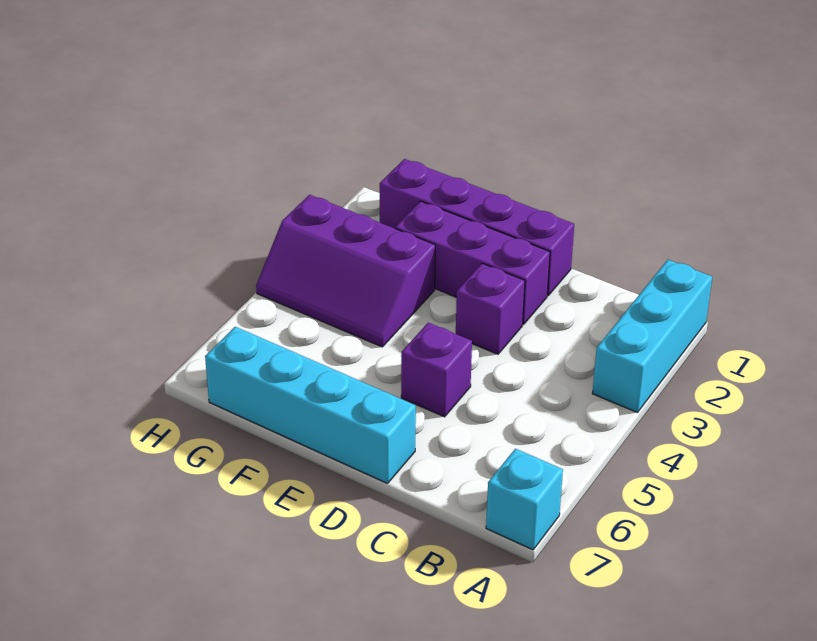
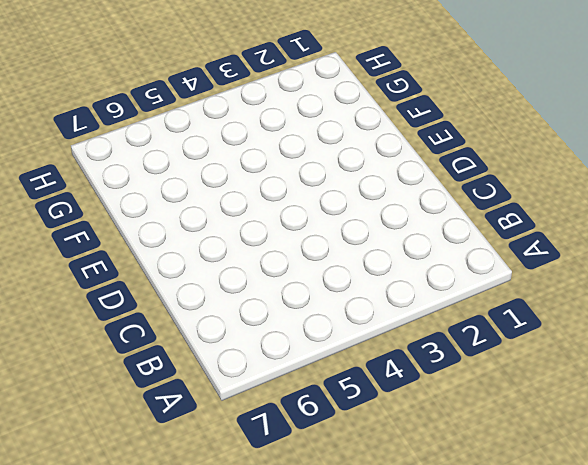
none -> cyan 1x3 brick [592,260,712,413]
none -> cyan 1x1 brick [486,449,563,550]

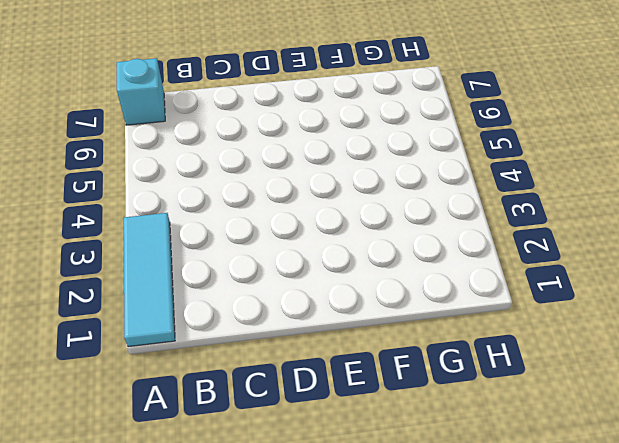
cyan 1x3 tile [124,213,175,347] -> cyan 1x3 brick [592,260,712,413]
none -> purple 1x4 brick [380,159,574,296]
none -> purple 1x3 brick [395,201,550,325]

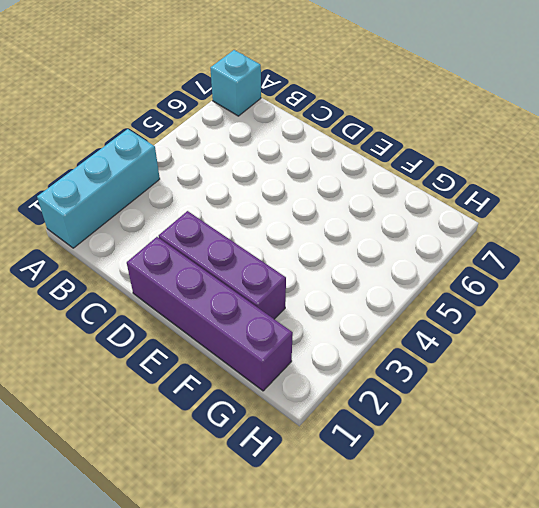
none -> purple 1x1 brick [456,263,525,354]
none -> purple 1x1 brick [401,323,472,417]

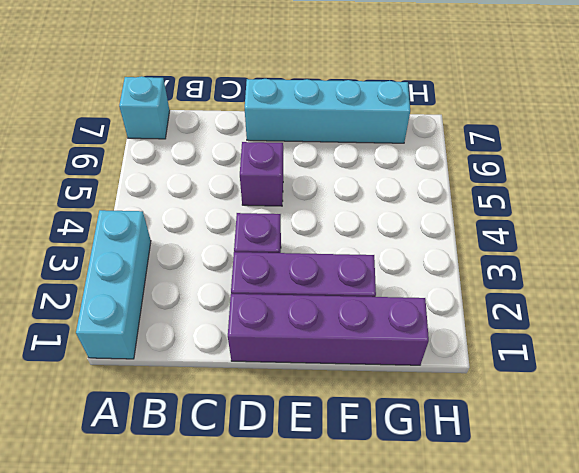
none -> purple 2x3 slope [256,195,435,347]

